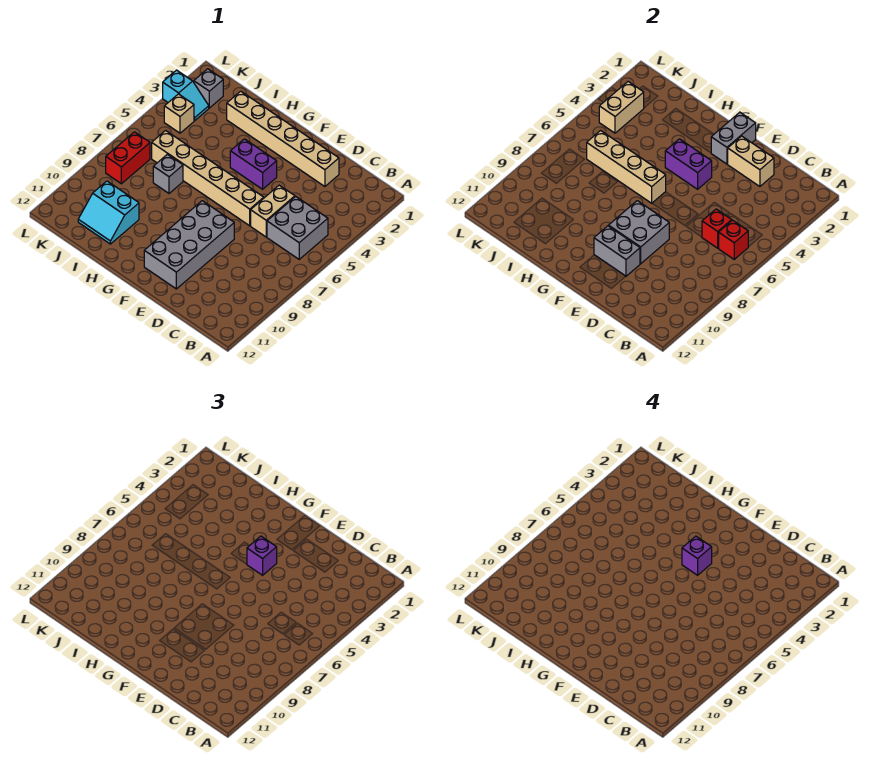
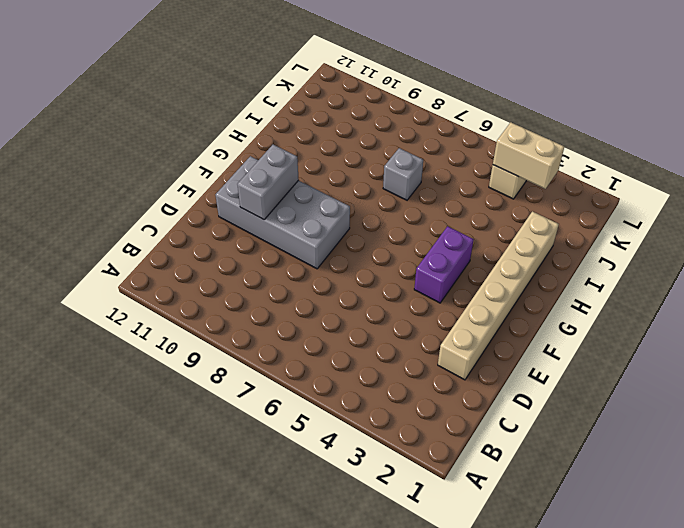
none -> grey 2x2 brick [267,196,328,259]
none -> tan 1x2 brick [251,185,295,237]
none -> tan 1x6 brick [152,131,264,226]

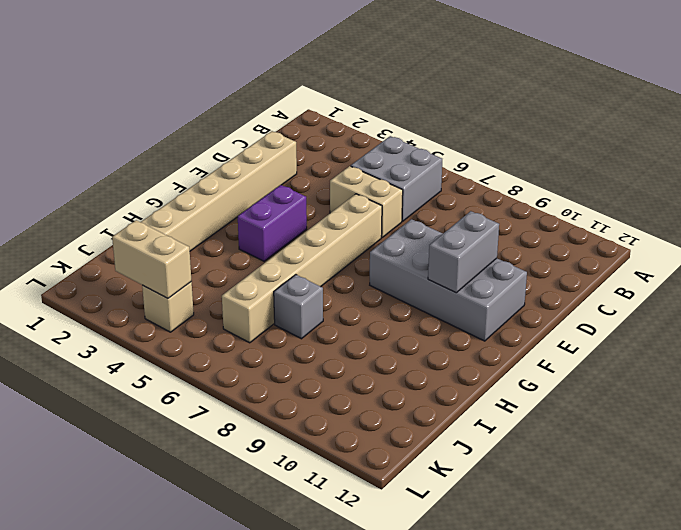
none -> cyan 2x2 slope [78,181,139,244]
none -> grey 1x1 brick [194,69,223,108]
none -> cyan 1x2 slope [163,70,209,120]

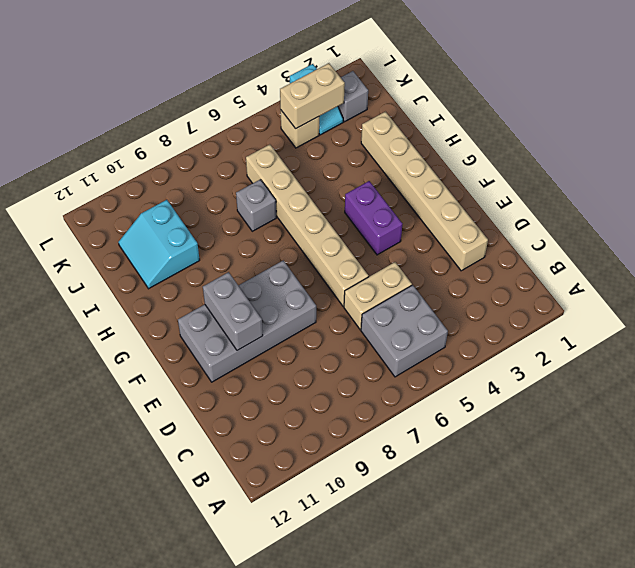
none -> red 1x2 brick [106,132,150,184]
none -> red 1x1 brick [718,220,748,259]
none -> red 1x1 brick [702,209,732,248]

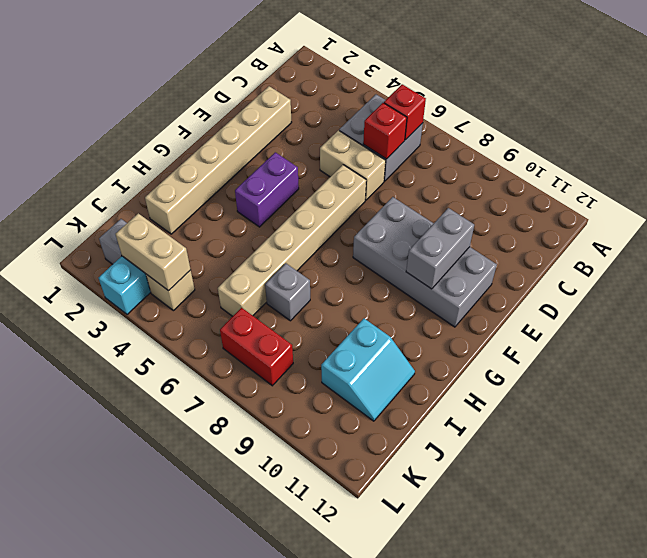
none -> tan 1x2 brick [728,136,774,186]
none -> grey 2x2 brick [609,201,669,264]
none -> grey 1x2 brick [711,112,756,164]

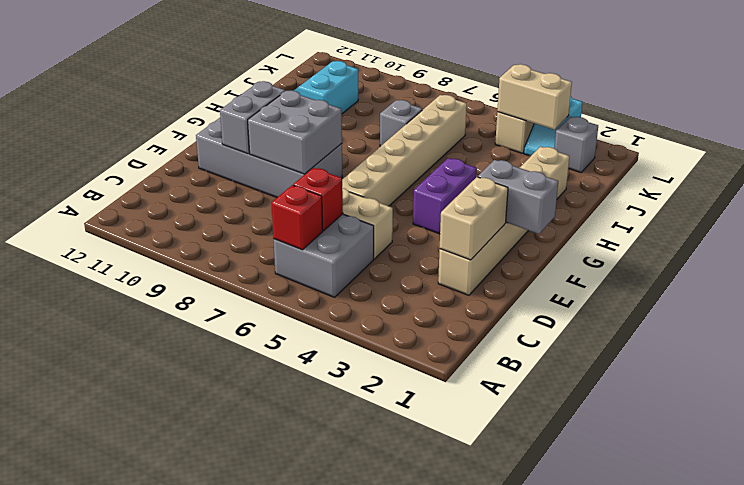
none -> red 1x2 brick [106,132,150,184]
none -> purple 1x2 brick [665,139,712,189]
none -> tan 1x4 brick [587,131,666,203]

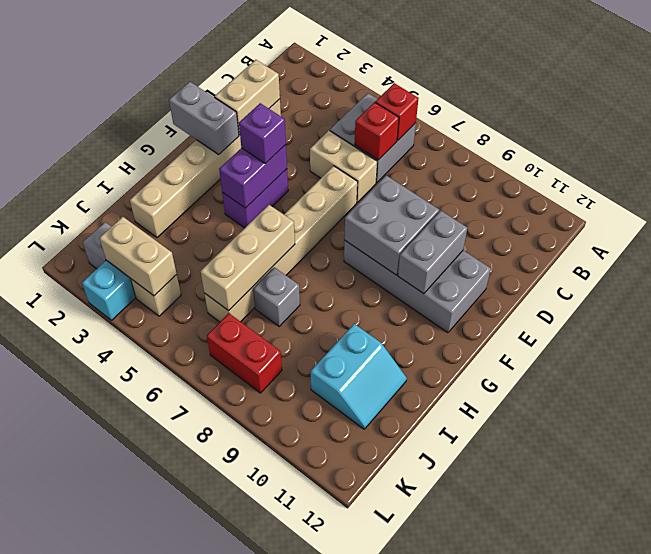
tan 1x3 brick [200,205,295,311] -> tan 1x4 brick [587,131,666,203]
none -> purple 1x1 brick [682,536,712,575]

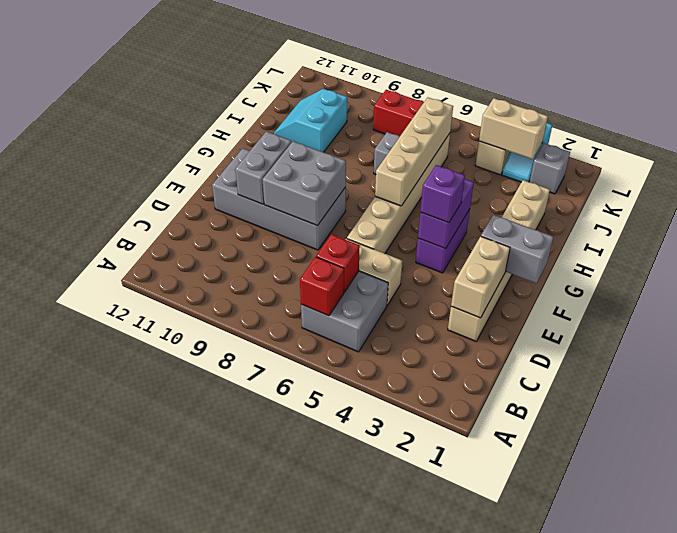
none -> purple 1x1 brick [682,536,712,575]

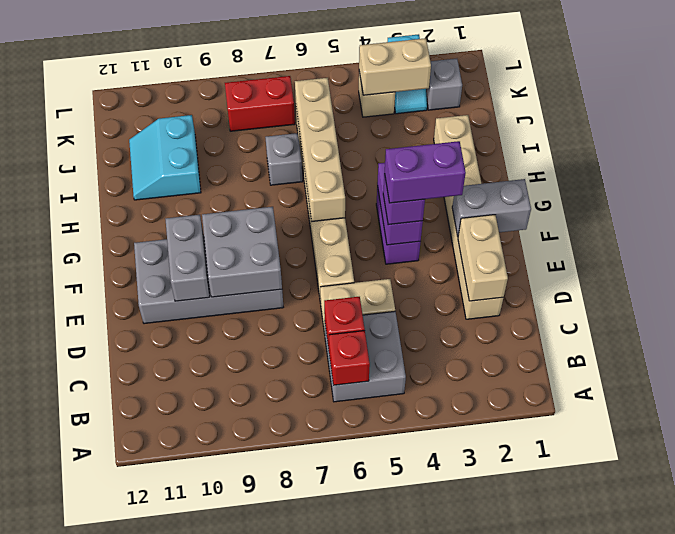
purple 1x2 brick [385,141,466,203] -> purple 1x1 brick [682,536,712,575]

